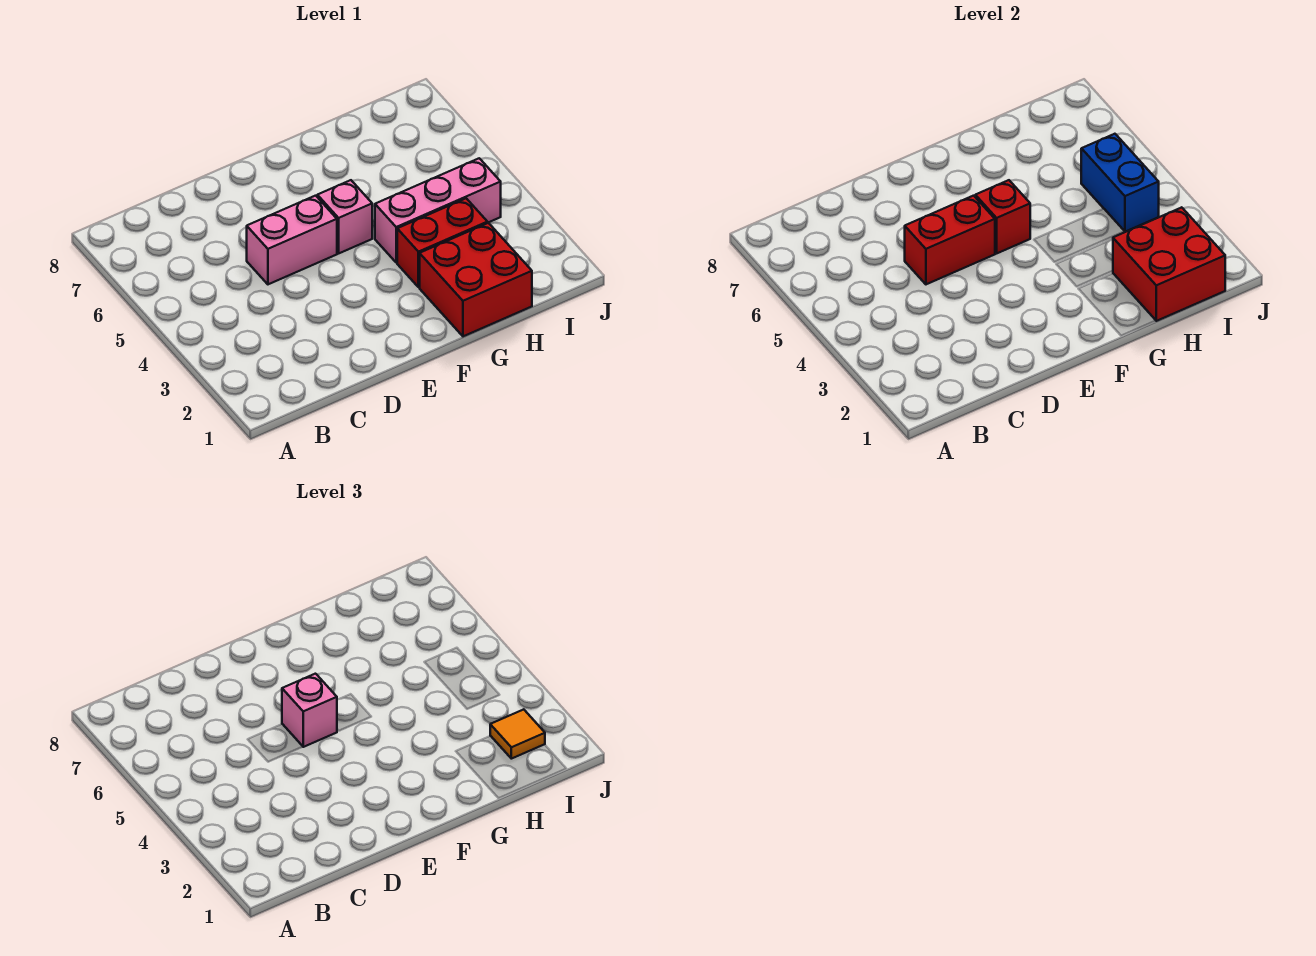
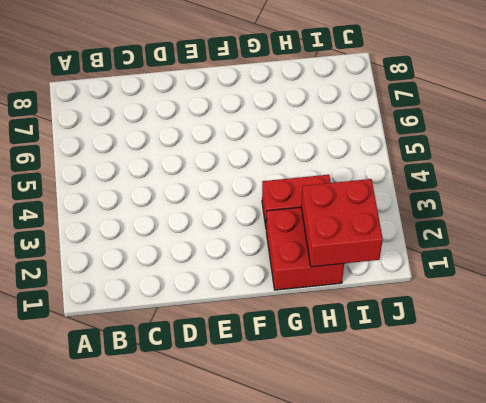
none -> pink 1x2 brick [247,196,337,284]
none -> pink 1x1 brick [317,180,372,253]

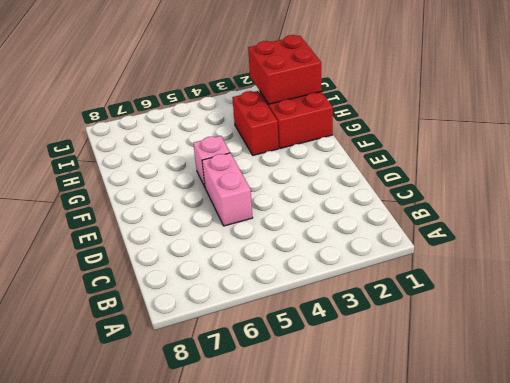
none -> pink 1x3 brick [375,158,501,263]
none -> red 1x2 brick [905,196,995,284]

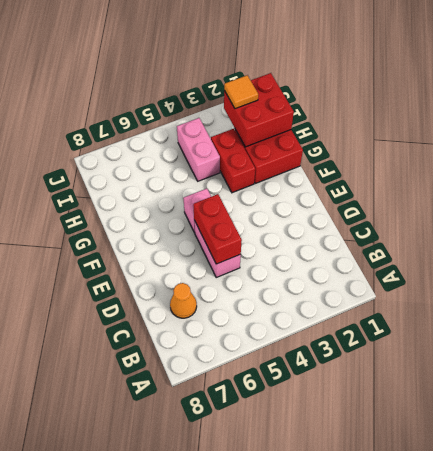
orange 1x1 cone [170,283,197,318] -> none
pink 1x2 brick [177,118,220,181] -> pink 1x3 brick [375,158,501,263]
none -> red 1x1 brick [975,180,1030,253]
none -> blue 1x2 brick [1081,134,1159,232]

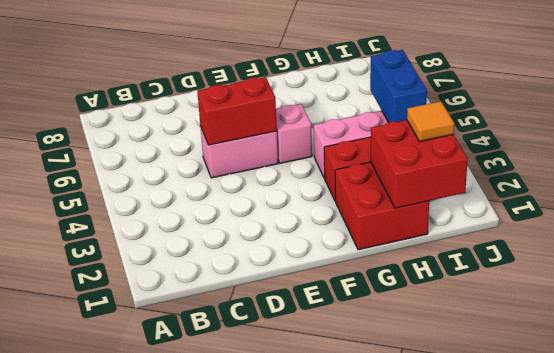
none -> red 1x1 brick [975,180,1030,253]
none -> pink 1x1 brick [282,674,337,747]

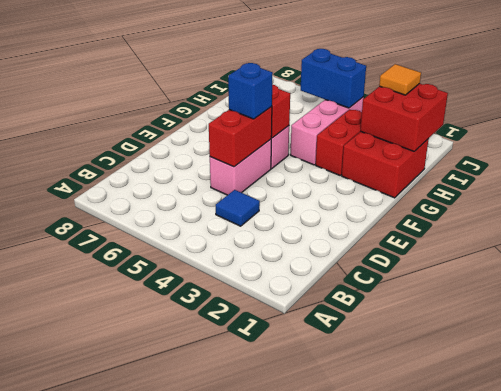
blue 1x1 tile [216,190,260,226] -> none
blue 1x1 brick [228,63,273,119] -> pink 1x1 brick [282,674,337,747]

